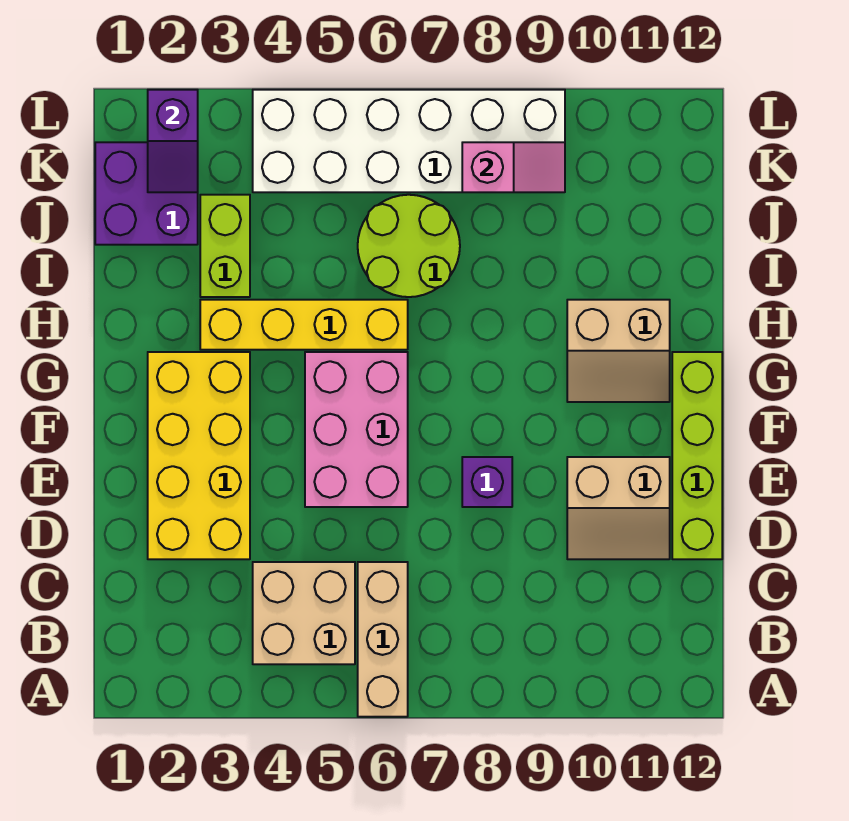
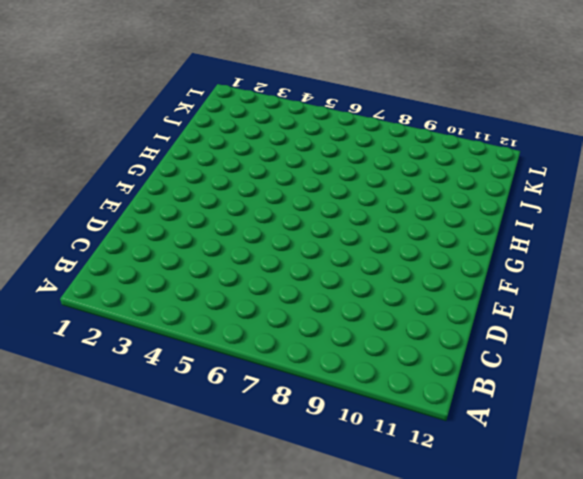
none -> tan 1x3 brick [358,562,408,717]
none -> tan 2x2 brick [253,562,355,664]
none -> yellow 2x4 brick [148,352,250,559]

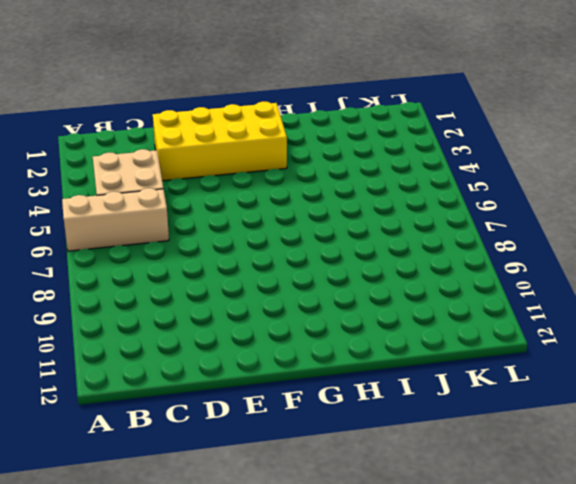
none -> tan 2x2 slope [567,457,670,559]
none -> lime 1x4 brick [672,352,722,559]
none -> pink 2x3 brick [305,352,408,507]

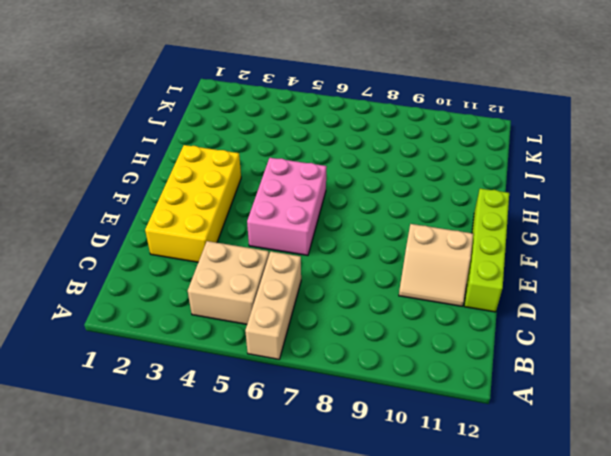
none -> purple 1x1 brick [462,457,512,507]
none -> tan 2x2 slope [567,300,670,402]
none -> yellow 1x4 brick [200,300,408,350]

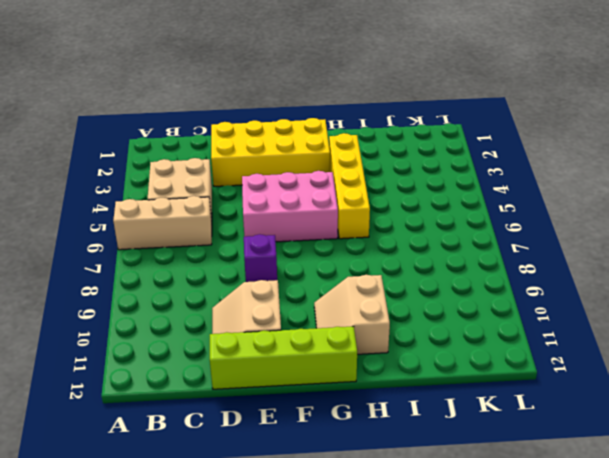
none -> lime 1x2 brick [200,195,250,297]
none -> lime 2x2 round brick [358,195,460,297]
none -> purple 2x2 brick [95,142,198,245]

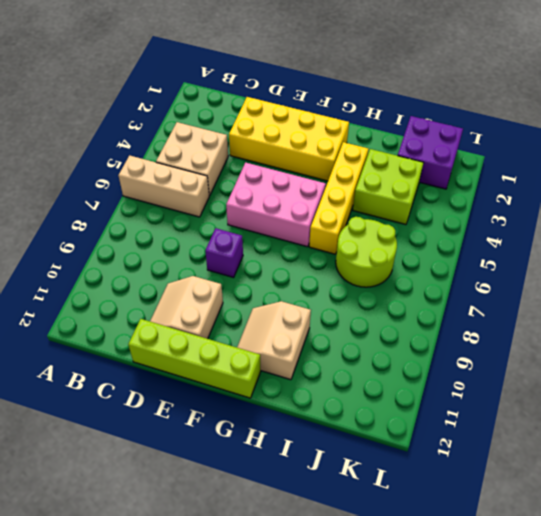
lime 2x2 brick [353,149,424,225] -> lime 1x2 brick [200,195,250,297]
none -> white 2x6 brick [253,90,565,192]
none -> purple 1x2 slope [148,90,198,192]
none -> pink 1x2 slope [462,142,565,192]

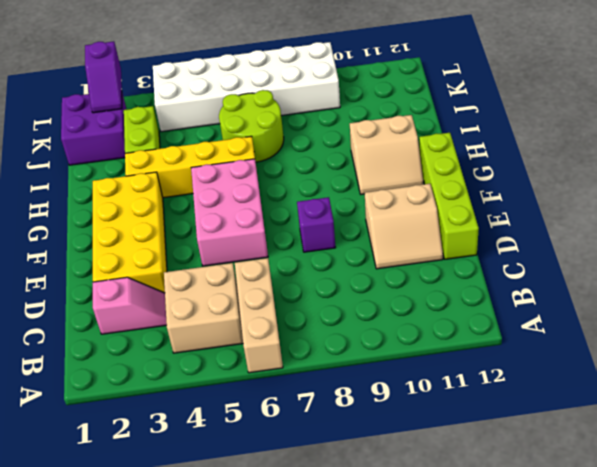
pink 1x2 slope [93,277,167,334] -> pink 1x2 slope moved to [462,142,565,192]

